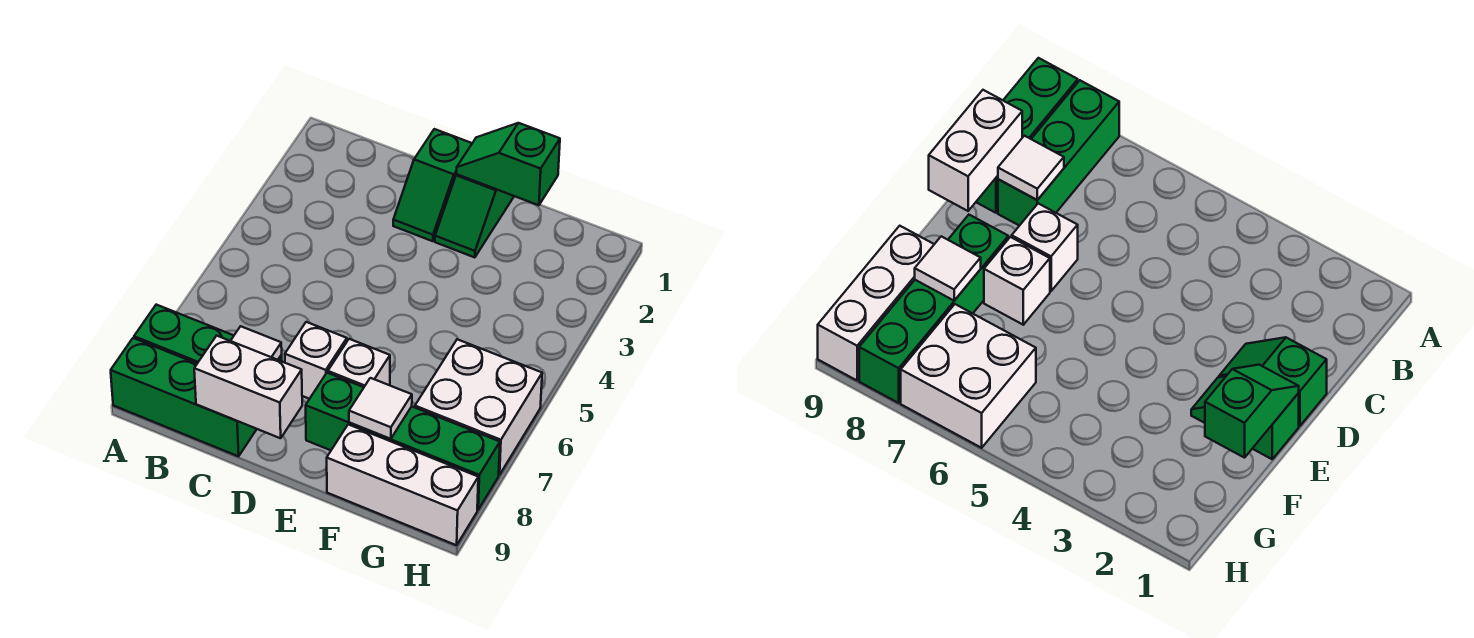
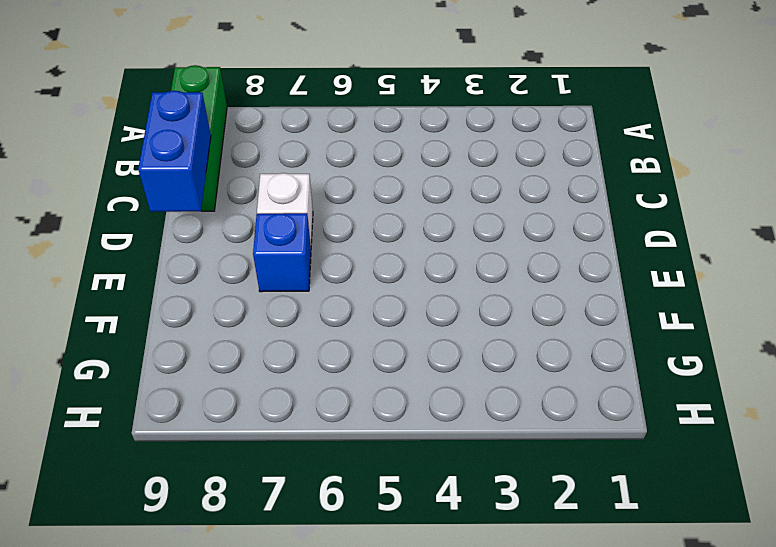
blue 1x2 brick [138,91,211,212] -> white 1x2 brick [194,336,302,438]
blue 1x1 brick [253,213,311,292] -> white 1x1 brick [328,339,390,387]
none -> green 1x3 brick [134,305,282,363]
none -> green 1x2 slope [393,129,472,241]
none -> green 1x2 slope [435,174,514,258]

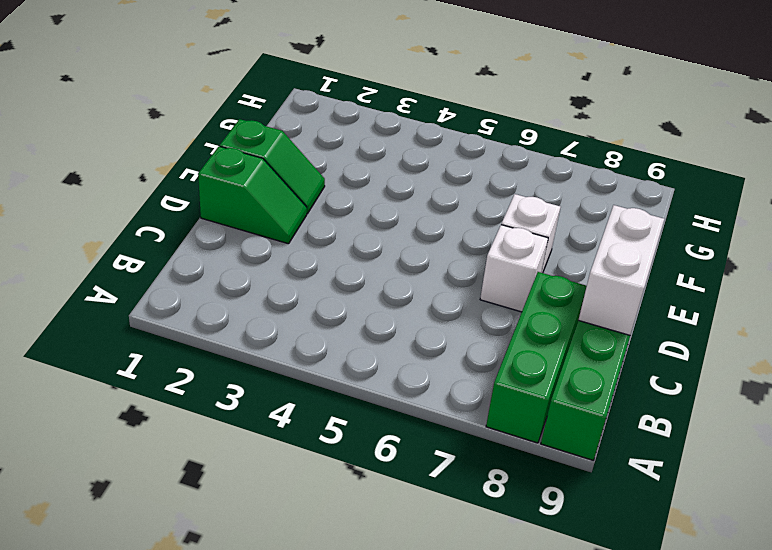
none -> green 1x4 brick [306,373,500,510]
none -> white 1x3 brick [327,424,478,545]
none -> white 2x2 brick [415,339,542,475]

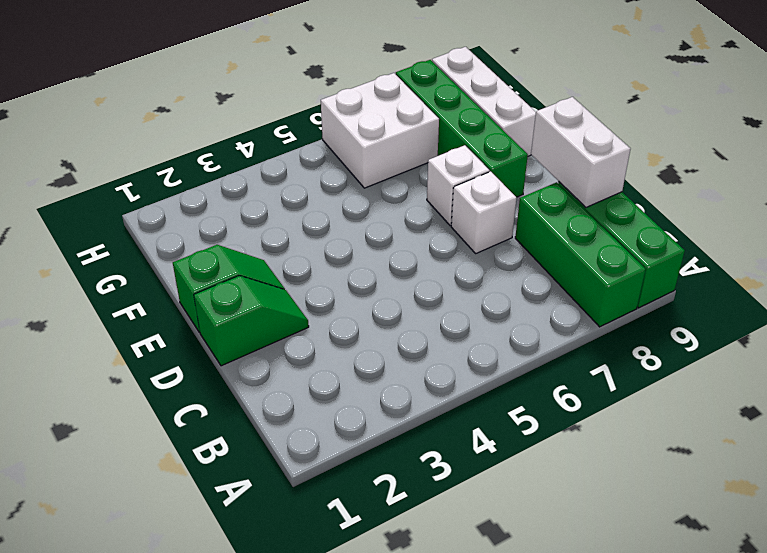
none -> white 1x1 tile [231,326,282,360]
none -> green 1x2 slope [456,123,560,205]
none -> white 1x1 tile [349,378,412,439]

